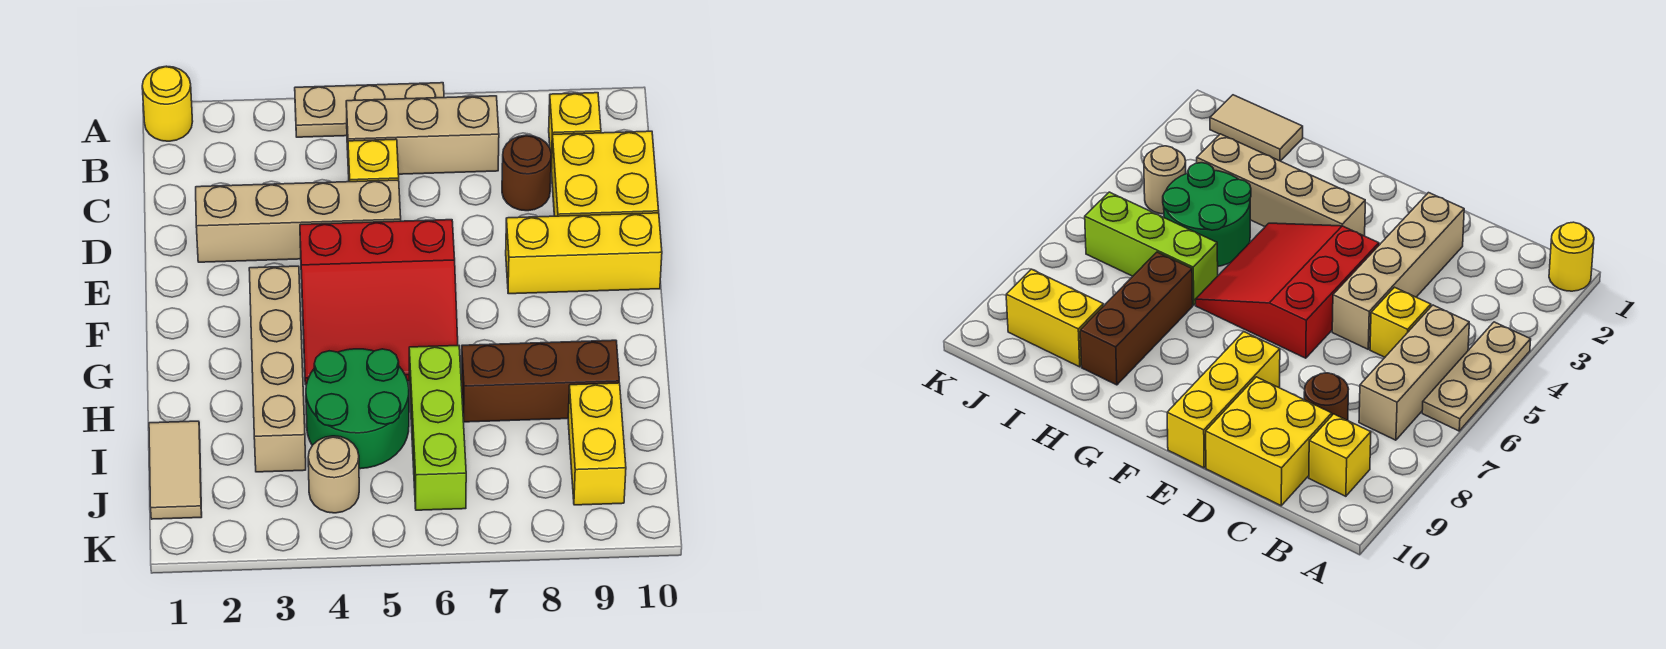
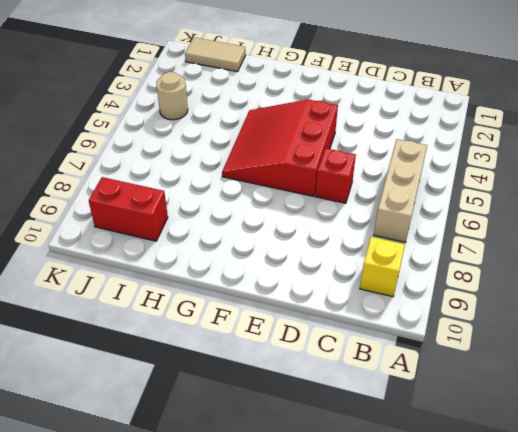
red 1x1 brick [316,148,356,203] -> none
red 1x2 brick [89,177,168,241] -> yellow 1x2 brick [568,383,626,505]
none -> yellow 1x1 round brick [142,66,193,141]
none -> tan 1x3 plate [295,83,444,137]
none -> yellow 1x1 brick [348,139,399,182]

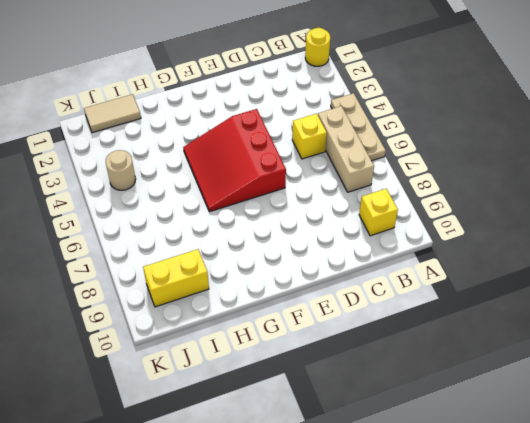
none -> brown 1x1 round brick [502,135,551,211]
none -> yellow 2x2 brick [551,131,659,216]
none -> tan 1x4 brick [196,180,401,262]

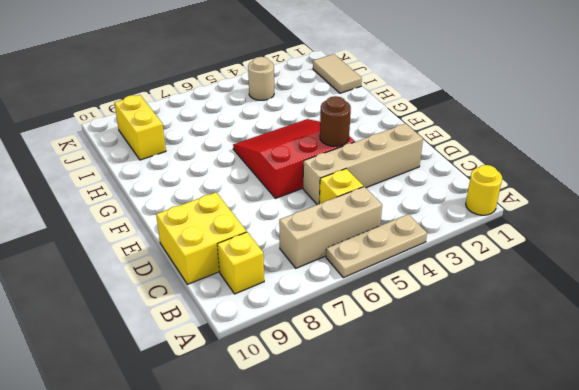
brown 1x1 round brick [320,96,351,146] -> brown 1x1 round brick moved to [502,135,551,211]
none -> yellow 1x3 brick [506,213,662,294]
none -> tan 1x4 brick [249,266,306,472]
none -> green 2x2 round brick [306,349,409,469]

